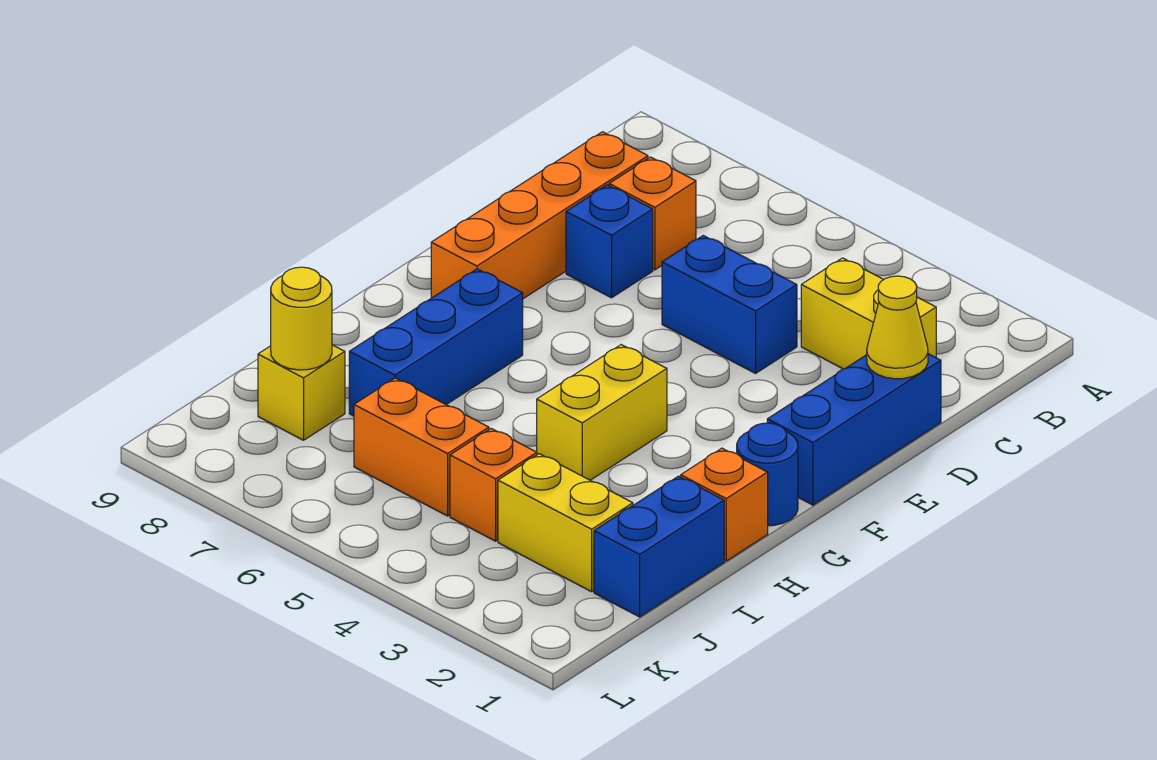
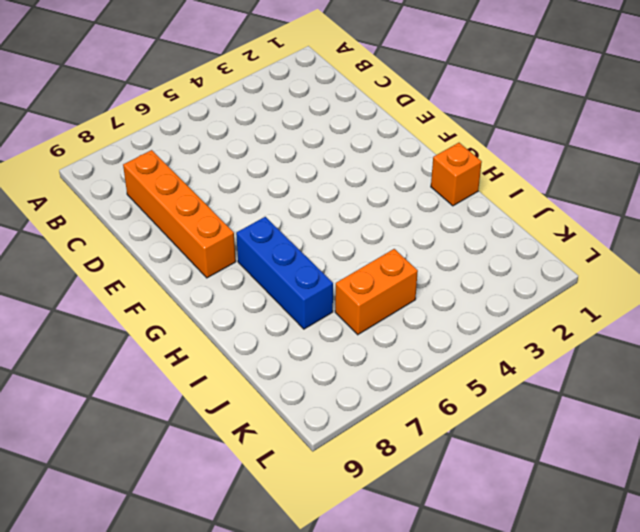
none -> yellow 1x2 brick [801,258,936,369]
none -> orange 1x1 brick [609,157,696,270]
none -> blue 1x3 brick [767,354,941,505]

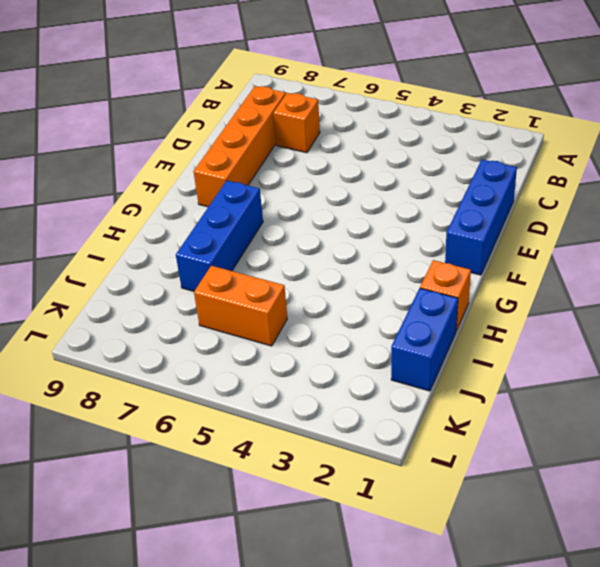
none -> yellow 1x2 brick [801,258,936,369]
none -> blue 1x2 brick [662,236,797,373]
none -> blue 1x1 brick [566,185,653,298]

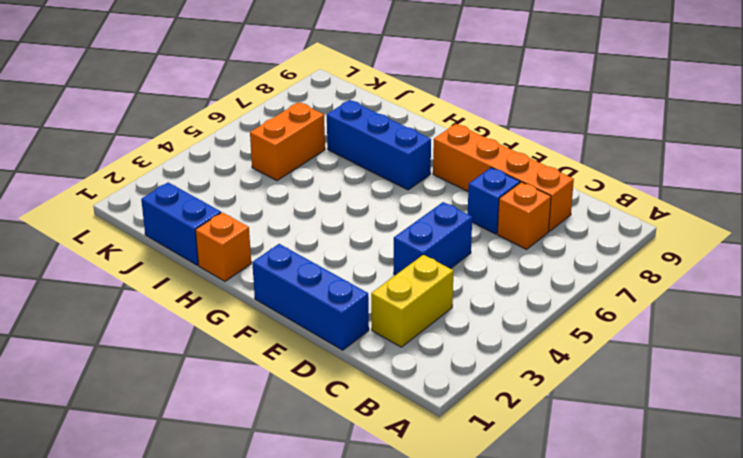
none -> blue 1x1 round brick [737,423,798,526]
none -> yellow 1x2 brick [537,345,667,480]
none -> yellow 1x2 brick [498,454,633,592]

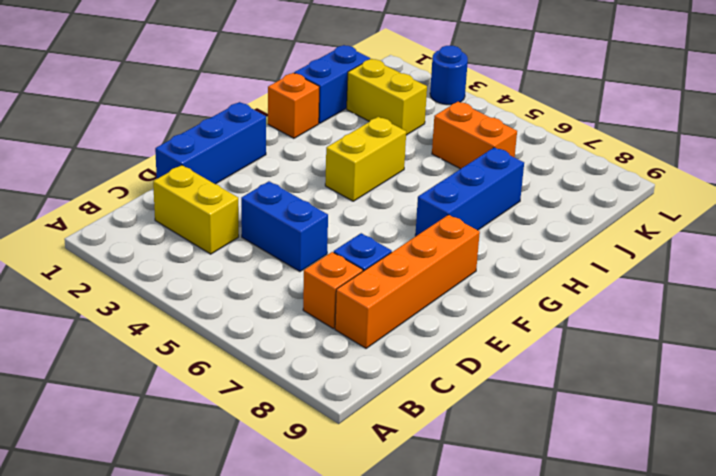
blue 1x1 round brick [430,46,468,105] -> blue 1x1 round brick moved to [737,423,798,526]
none -> orange 1x1 brick [450,429,537,541]
none -> yellow 1x1 brick [258,345,345,440]
none -> yellow 1x1 cone [867,276,928,379]

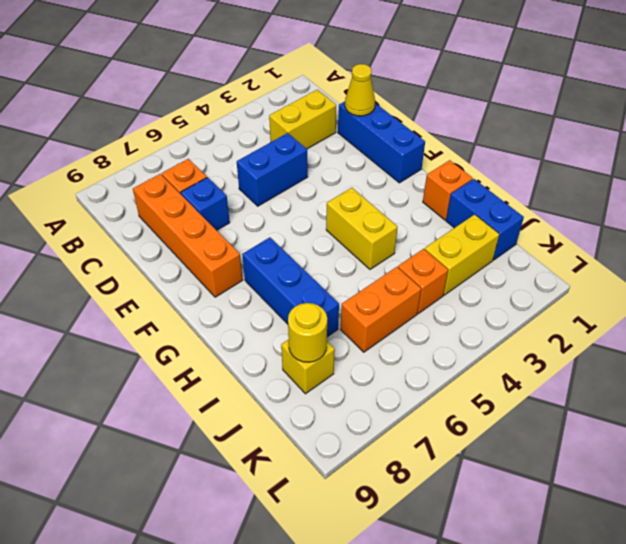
none -> blue 1x1 round brick [737,423,798,526]

